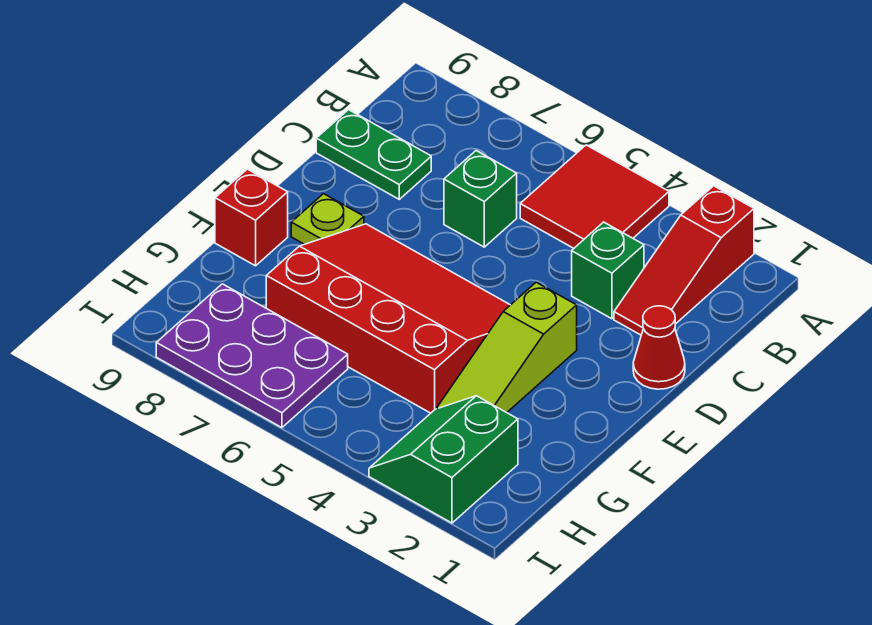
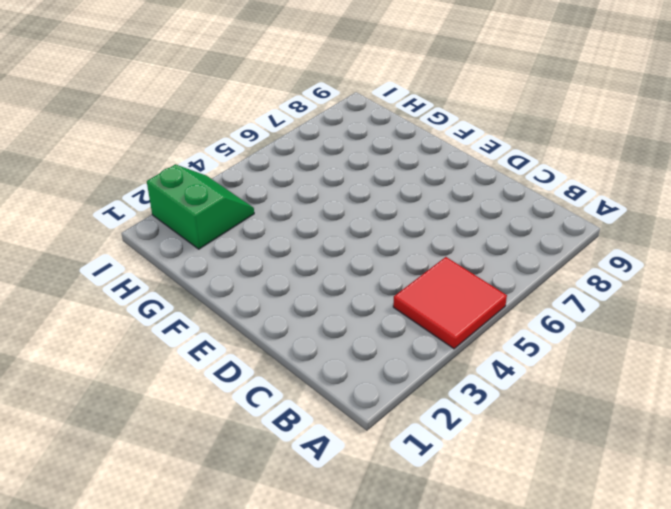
none -> red 1x3 slope [614,186,754,335]
none -> green 1x1 brick [572,222,644,319]
none -> green 1x1 brick [444,151,517,247]

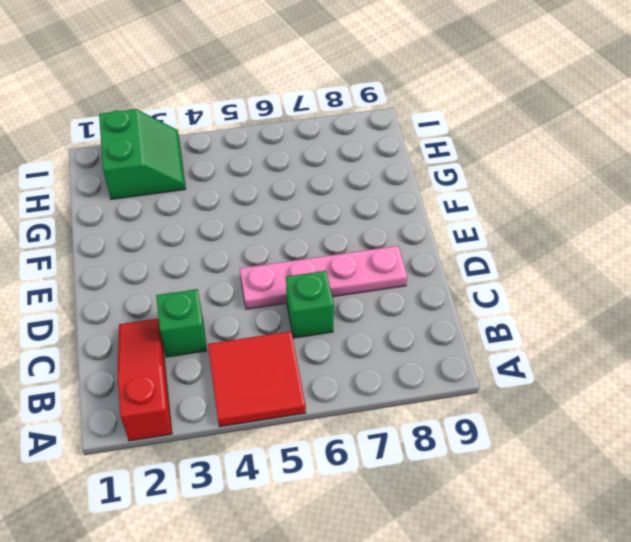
pink 1x4 plate [240,246,407,309] -> none
none -> green 1x2 plate [316,110,431,199]
none -> red 1x1 cone [633,306,685,389]
none -> lime 1x3 slope [437,282,577,413]

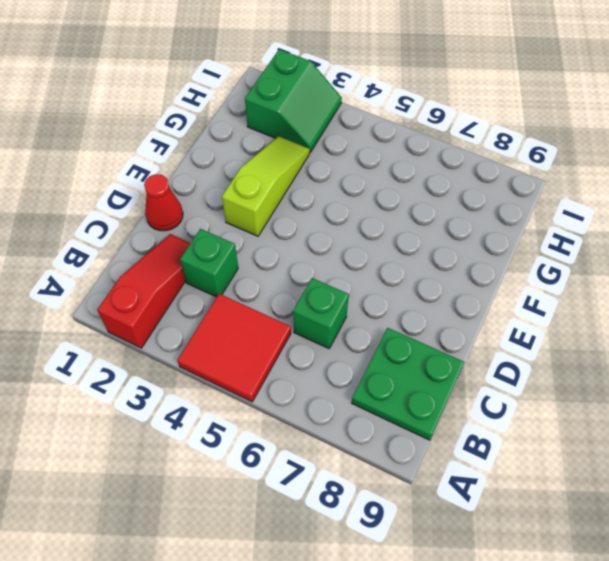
green 2x2 plate [351,328,464,440] -> green 1x2 plate [316,110,431,199]
none -> red 3x4 slope [266,224,510,413]
none -> lime 1x1 plate [291,194,364,244]
none -> red 1x1 brick [215,169,288,266]

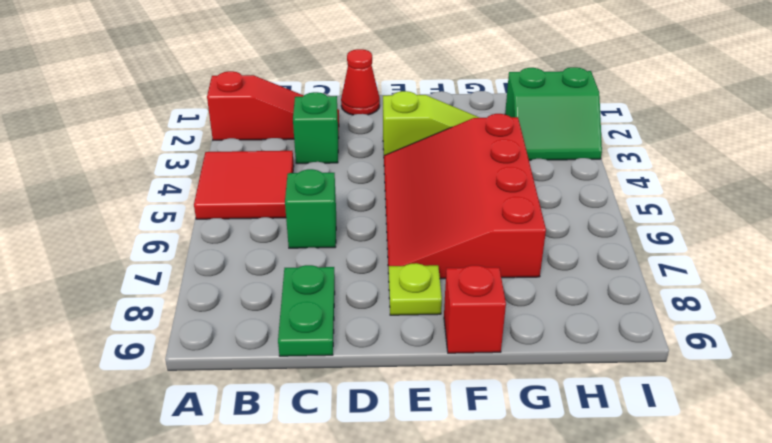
none -> purple 2x3 plate [156,284,348,428]

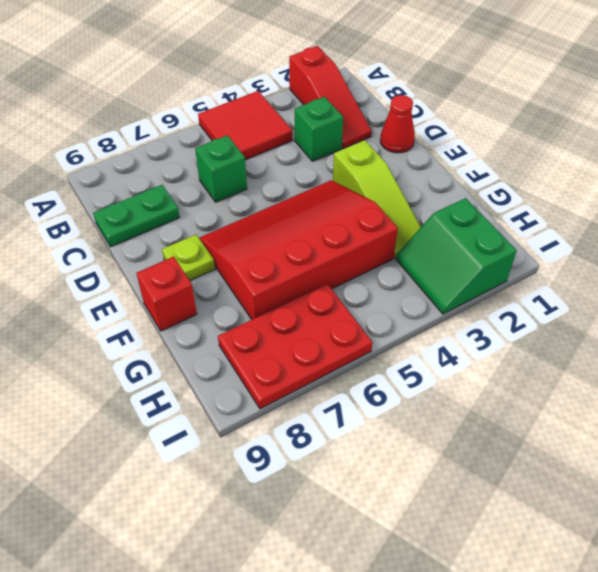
red 2x3 plate [218,284,373,409] -> purple 2x3 plate [156,284,348,428]

